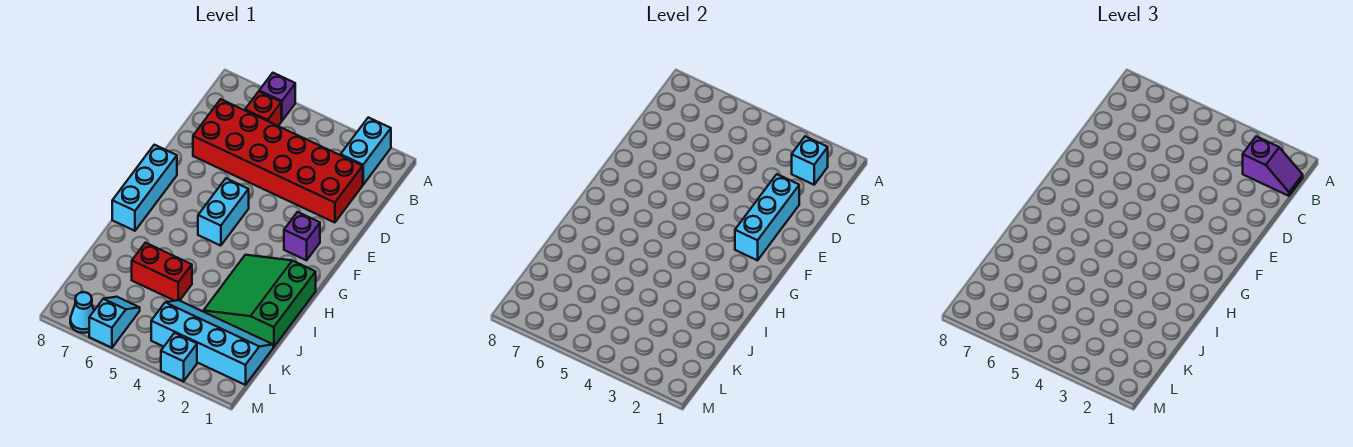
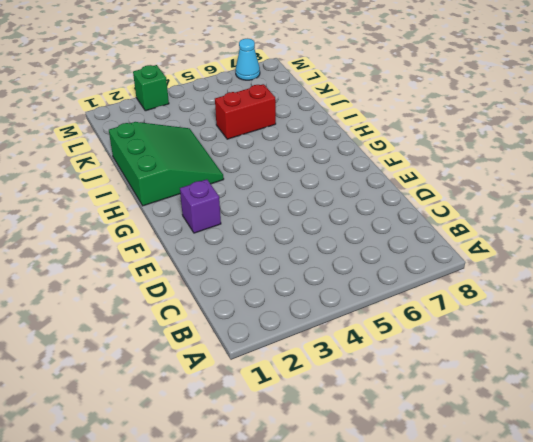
green 1x1 brick [133,65,169,111] -> cyan 1x1 brick [161,333,197,381]
none -> cyan 1x2 brick [341,117,391,185]
none -> purple 1x1 brick [259,73,295,121]
none -> red 1x1 brick [245,92,281,126]

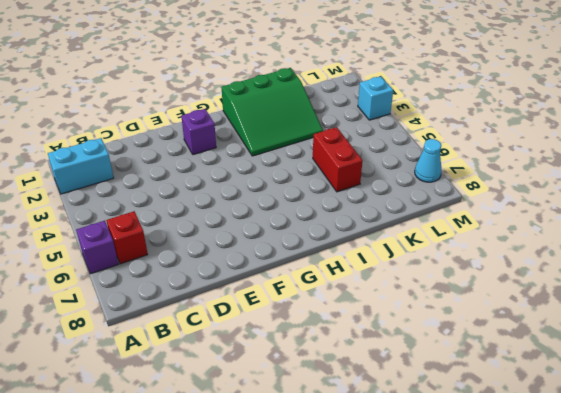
none -> red 2x6 brick [193,99,363,223]
none -> cyan 1x2 brick [198,178,249,246]
none -> cyan 1x3 brick [112,145,177,231]

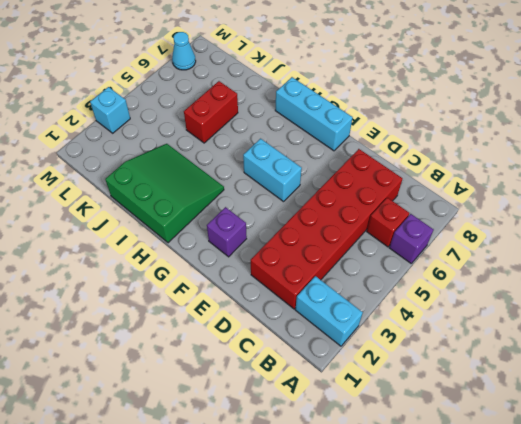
none -> cyan 2x4 slope [151,300,273,385]
none -> cyan 1x2 slope [89,297,140,348]
none -> cyan 1x1 brick [792,136,828,185]

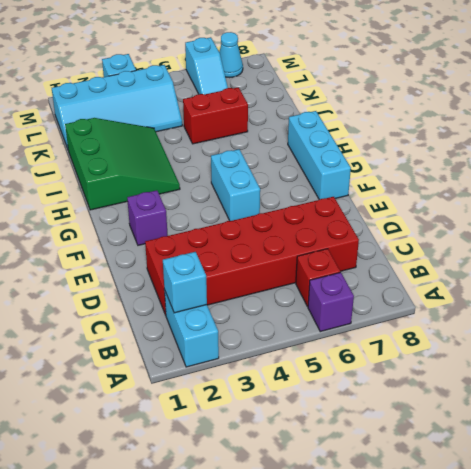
none -> cyan 1x3 brick [735,174,799,260]
none -> purple 1x2 slope [1243,136,1303,196]

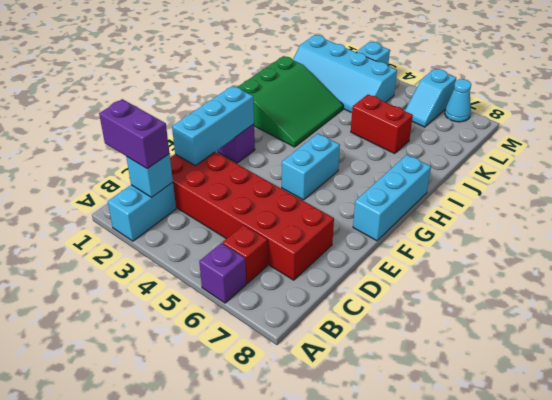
purple 1x2 brick [99,99,169,169] -> purple 1x2 slope [1243,136,1303,196]

